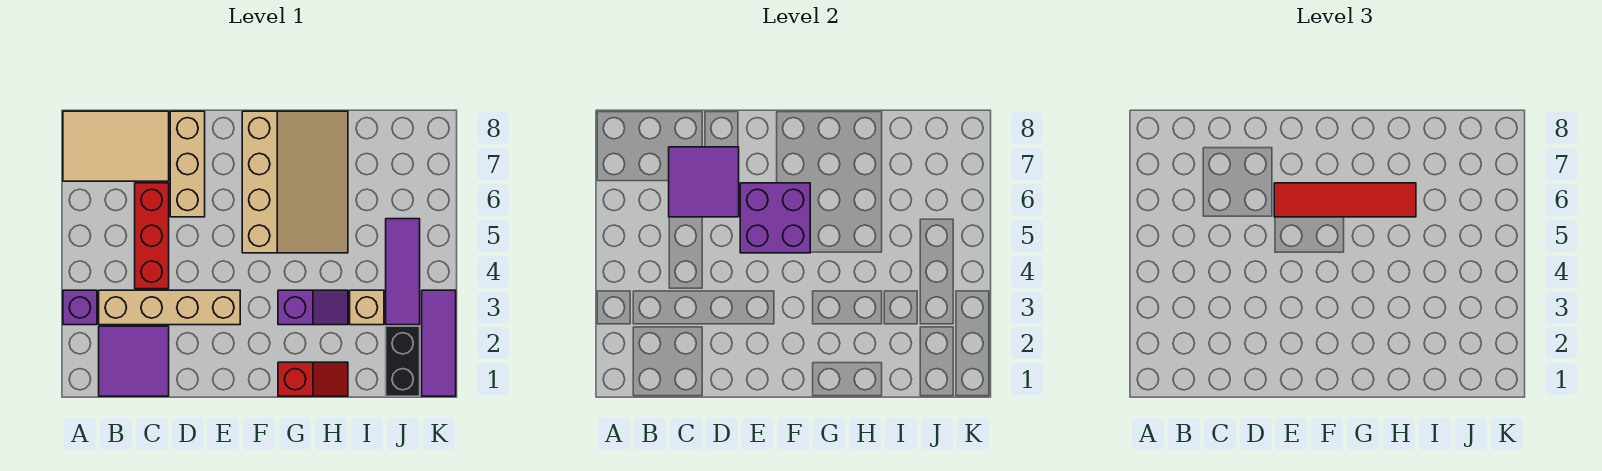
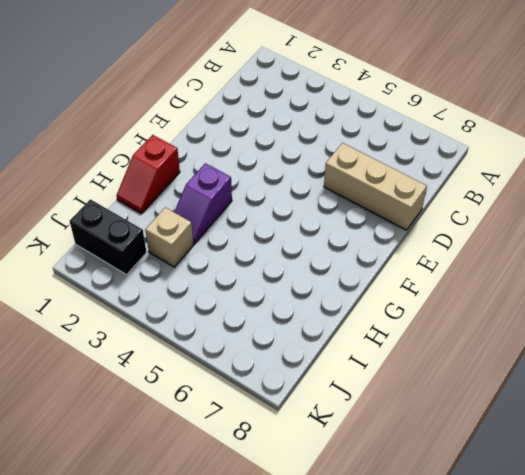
none -> purple 1x1 brick [63,290,97,325]
none -> tan 2x3 tile [63,111,169,181]
none -> purple 2x2 tile [99,326,169,396]

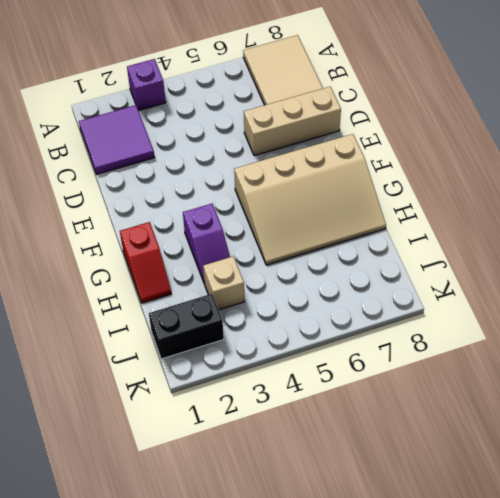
none -> tan 1x4 brick [99,290,240,325]
none -> red 1x3 brick [135,183,169,289]
none -> purple 1x3 tile [386,219,420,325]

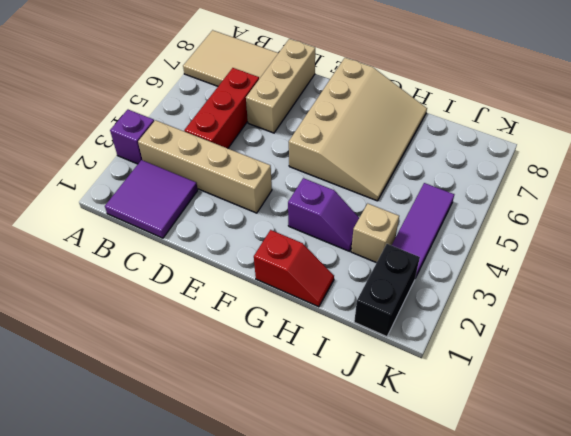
none -> purple 1x3 tile [422,290,456,396]
none -> purple 2x2 tile [669,147,739,217]
none -> purple 2x2 brick [740,183,810,253]

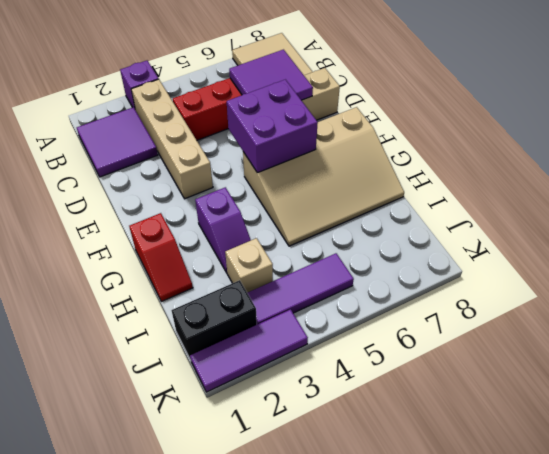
none -> red 1x4 tile [1274,183,1416,217]

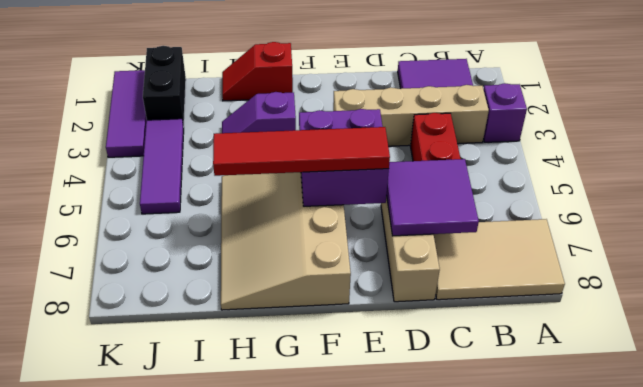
none -> tan 1x1 brick [350,290,384,325]

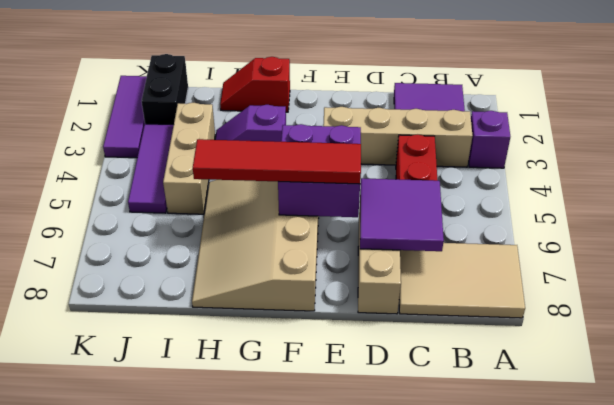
tan 1x3 brick [163,103,215,214] -> tan 1x1 brick [350,290,384,325]

